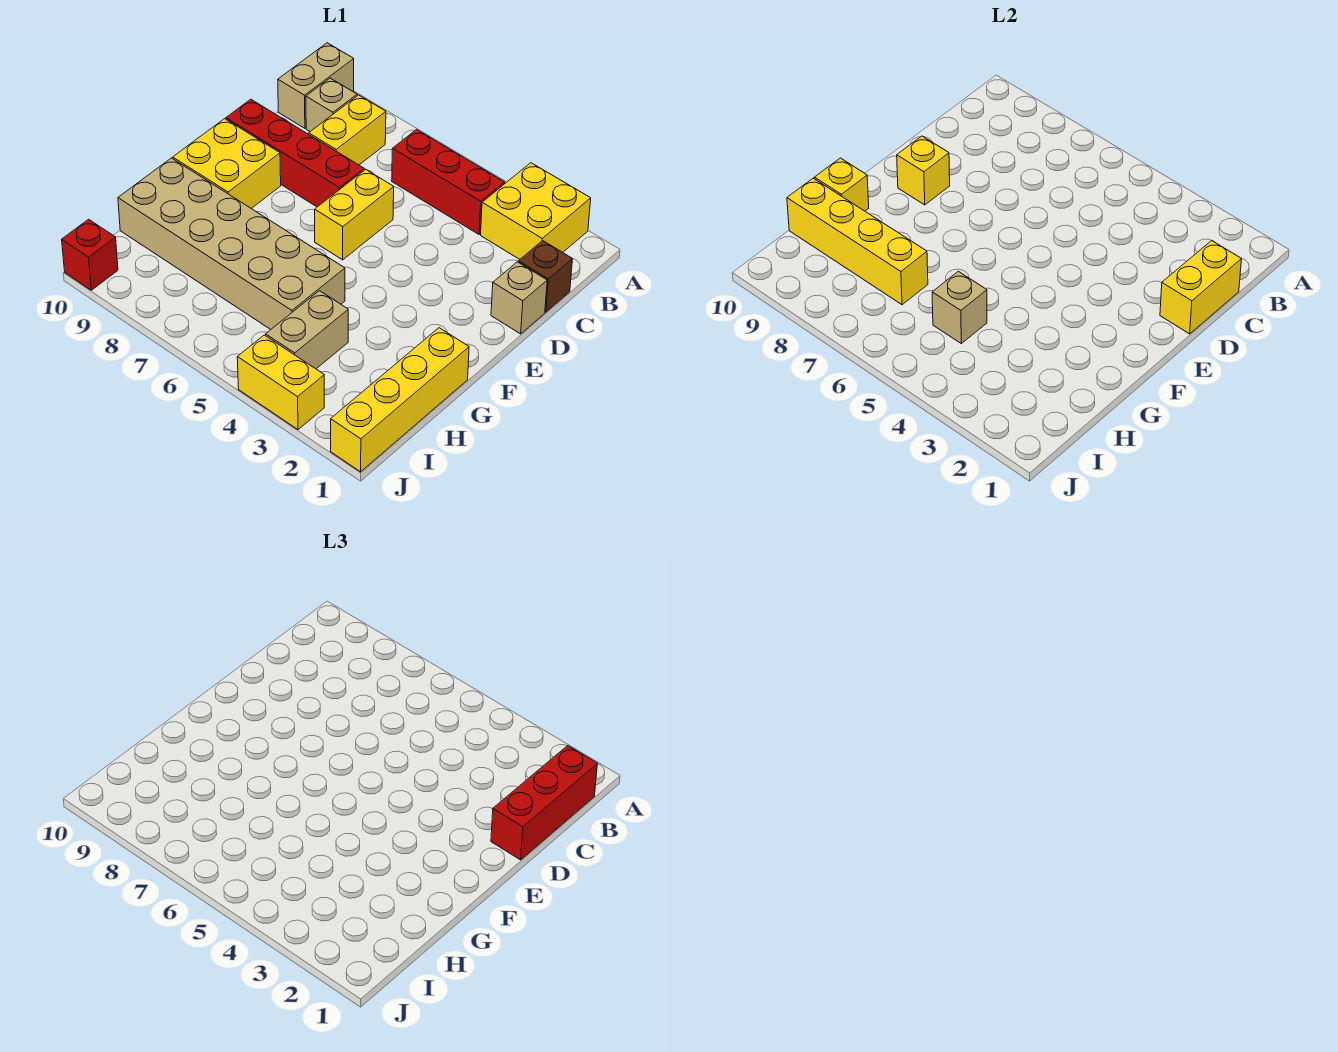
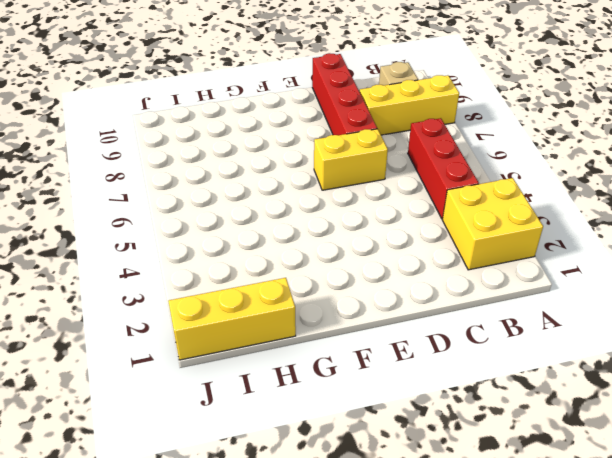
yellow 1x3 brick [360,75,459,135] -> yellow 1x2 brick [309,95,386,165]
yellow 1x3 brick [168,278,296,360] -> yellow 1x4 brick [331,328,469,472]
none -> tan 1x2 brick [278,43,354,128]
none -> brown 1x1 brick [518,241,572,312]
none -> tan 1x1 brick [491,262,547,334]

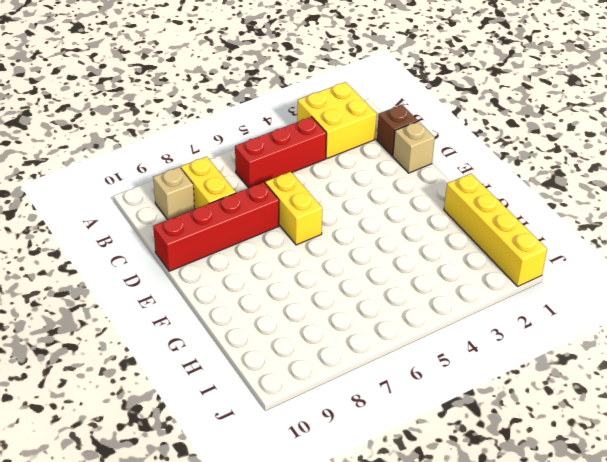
none -> tan 1x2 brick [278,43,354,128]
none -> yellow 2x2 brick [173,119,281,209]
none -> tan 2x6 brick [118,158,345,329]

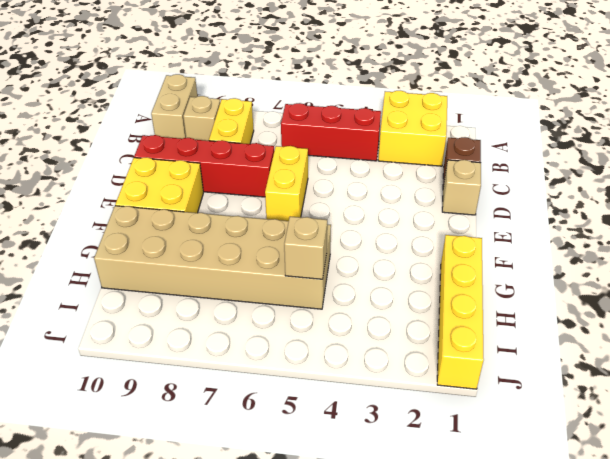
none -> tan 1x2 brick [266,291,348,369]
none -> yellow 1x2 brick [237,335,324,429]
none -> red 1x1 brick [62,219,118,290]

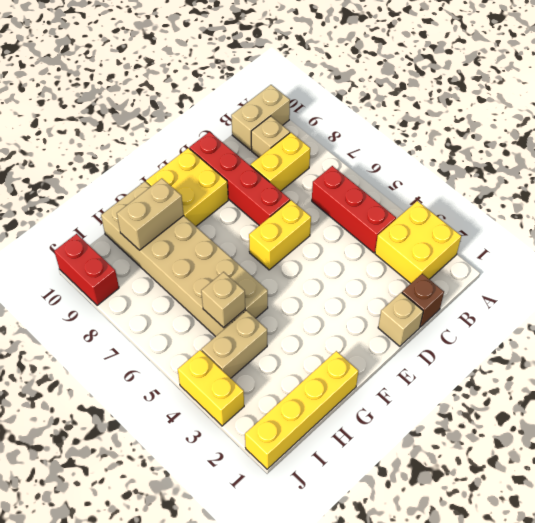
tan 1x2 brick [117,178,184,250] -> yellow 1x4 brick [787,178,928,305]
red 1x2 brick [54,234,119,306] -> red 1x1 brick [62,219,118,290]
none -> yellow 1x2 brick [1160,241,1241,334]
none -> yellow 1x1 brick [897,136,950,205]
none -> yellow 1x1 brick [814,158,869,211]

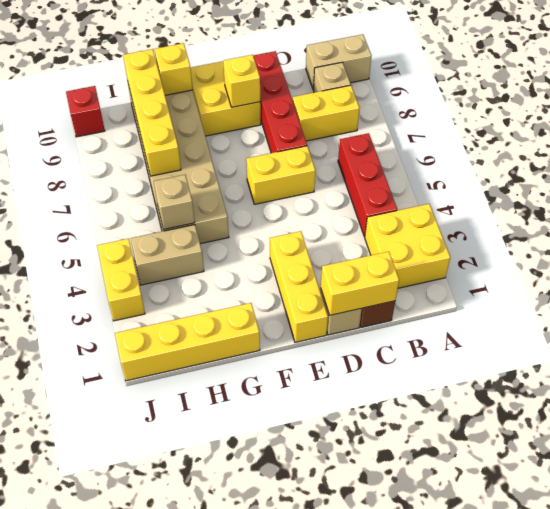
yellow 1x3 brick [270,231,328,342] -> none
none -> red 1x3 brick [491,746,597,860]

